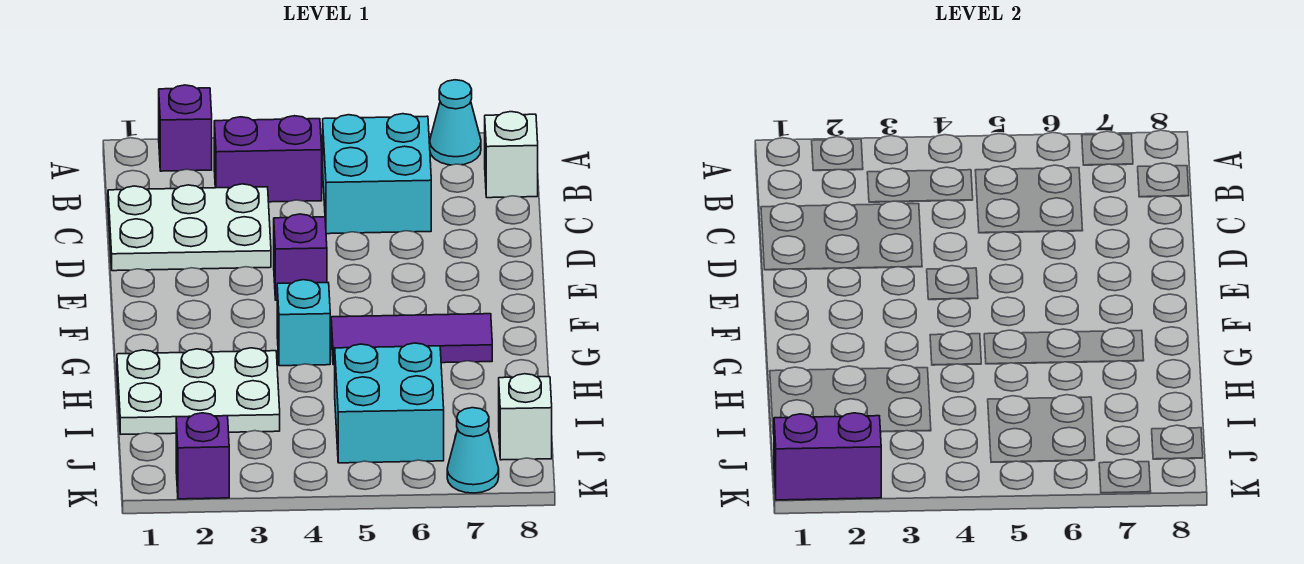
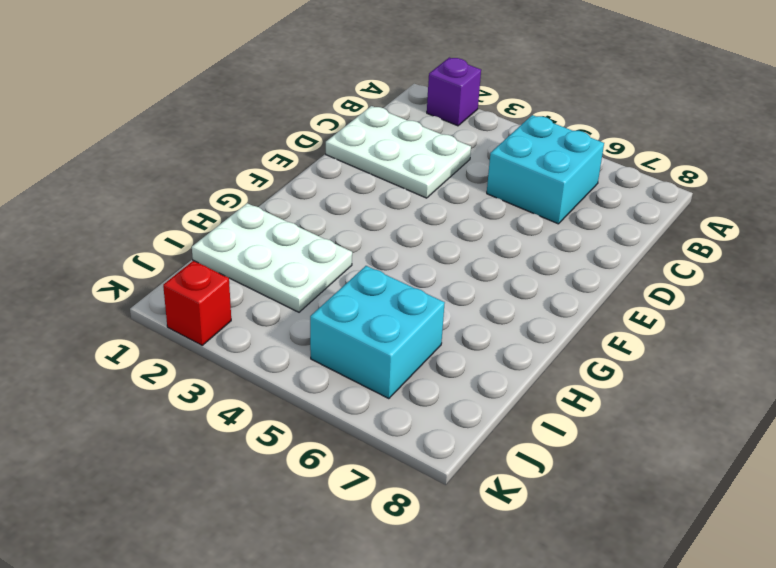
red 1x1 brick [163,261,231,345] -> purple 1x1 brick [176,413,229,499]
none -> cyan 1x1 cone [430,80,481,165]
none -> purple 1x2 brick [214,116,322,202]
none -> white 1x1 brick [485,112,538,198]

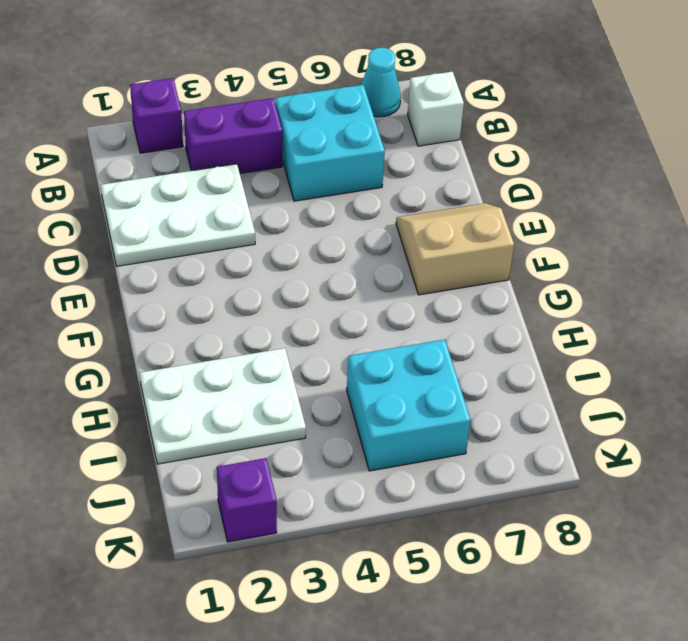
tan 2x2 slope [396,203,514,295] -> none
none -> purple 1x1 brick [274,214,327,300]
none -> cyan 1x1 brick [277,280,330,366]
none -> purple 1x3 tile [331,314,492,365]

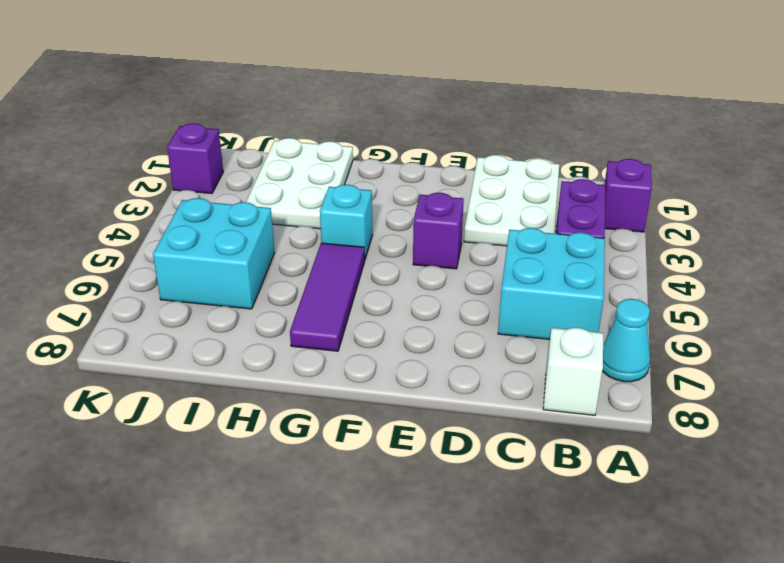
none -> white 1x1 brick [499,374,552,460]
none -> cyan 1x1 cone [447,408,499,493]
none -> purple 1x2 brick [774,413,881,500]

